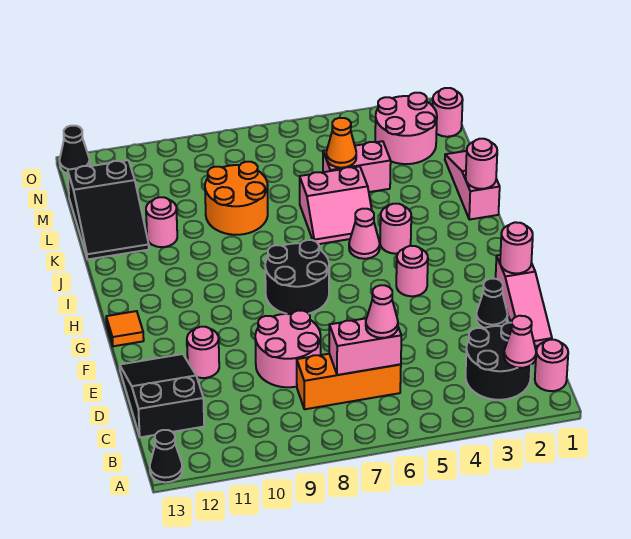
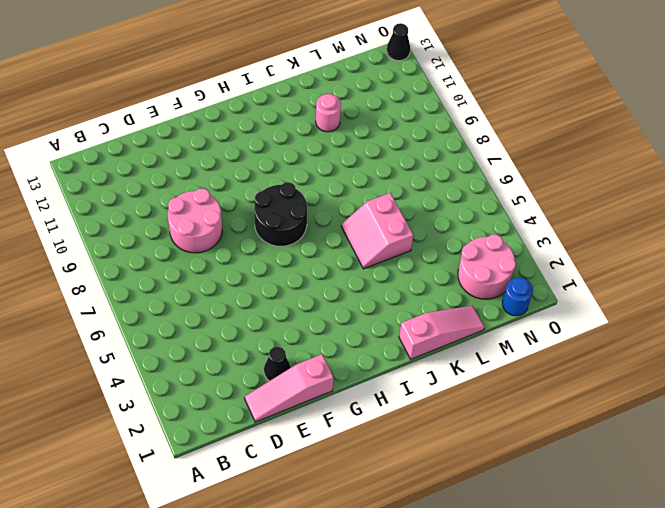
blue 1x1 round brick [502,277,533,316] -> pink 1x1 round brick [433,88,463,137]
none -> black 1x1 cone [150,430,182,482]
none -> pink 1x1 round brick [535,340,568,391]
none -> black 2x2 round brick [466,323,531,400]

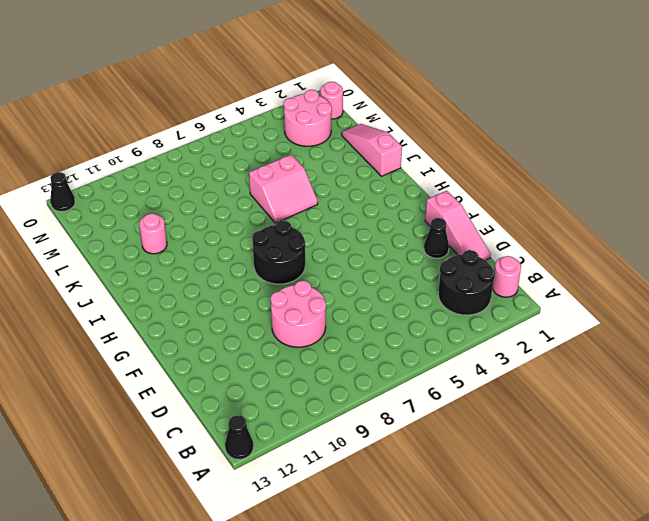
none -> orange 1x3 brick [297,354,401,409]
none -> black 2x3 slope [120,354,204,437]
none -> pink 1x1 round brick [187,327,219,378]

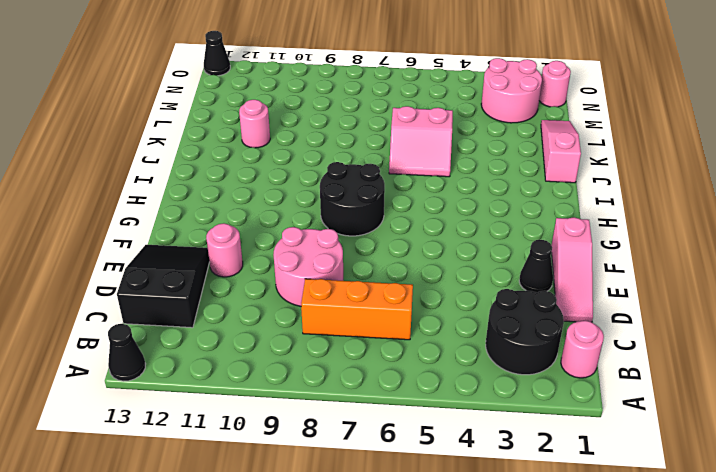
none -> pink 1x1 round brick [396,246,428,296]
none -> orange 1x1 tile [106,311,144,346]
none -> pink 1x1 round brick [380,204,411,254]

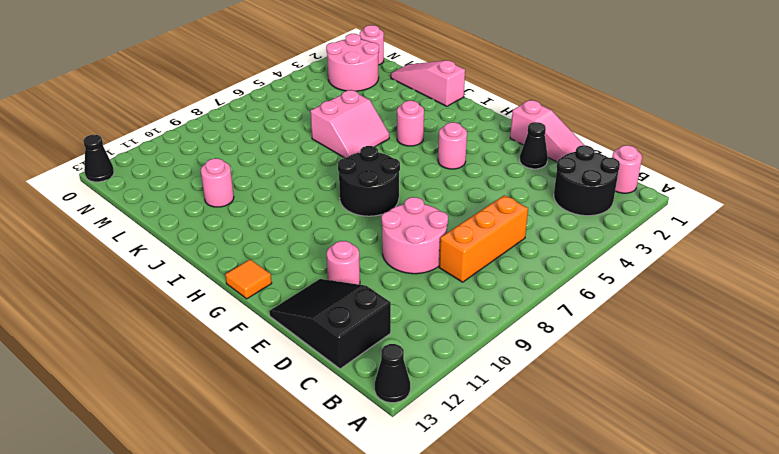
none -> pink 1x1 cone [349,209,380,259]
none -> orange 2x2 round brick [205,162,268,235]
none -> black 2x3 slope [68,160,149,260]

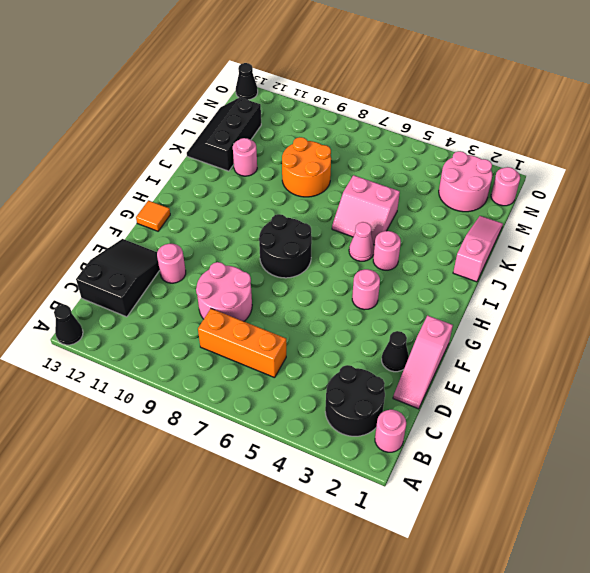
black 2x3 slope [187,98,261,171] -> black 2x3 slope turned to [68,160,149,260]
none -> pink 1x2 brick [323,141,391,192]
none -> pink 1x1 cone [504,316,536,368]
none -> pink 1x2 brick [329,318,401,375]

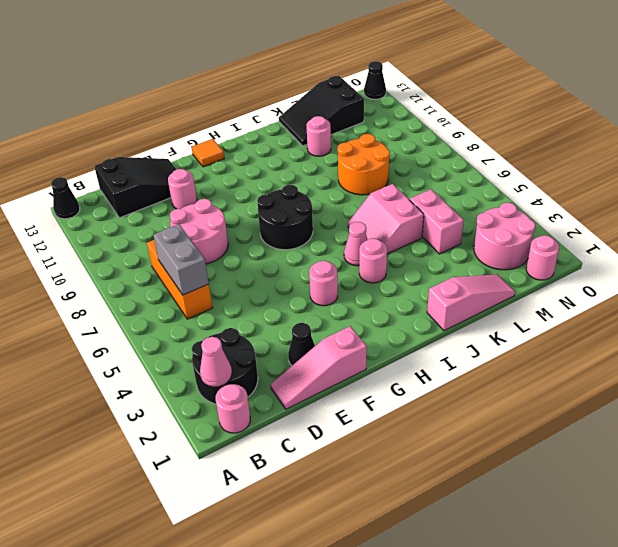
grey 1x2 brick [153,224,209,295] -> pink 1x2 brick [329,318,401,375]
none -> pink 1x1 round brick [500,222,533,273]
none -> pink 1x1 round brick [466,139,497,189]
none -> orange 1x1 cone [326,118,356,168]

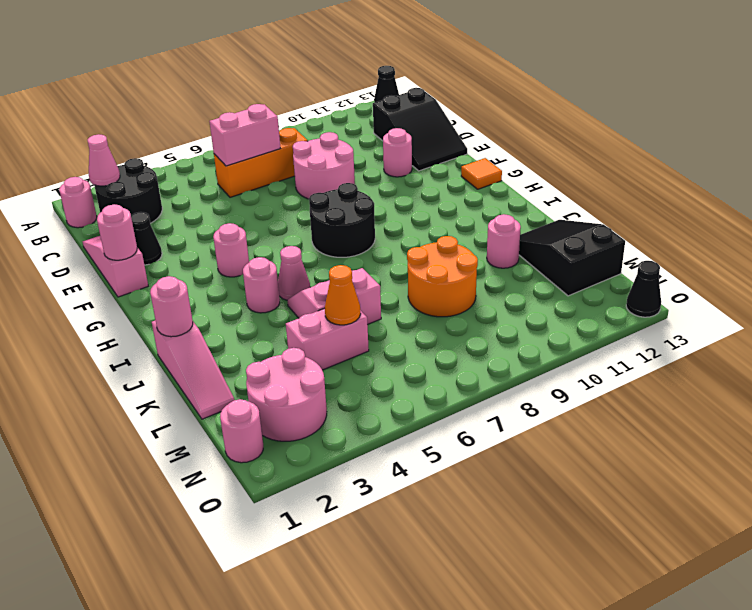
none -> pink 1x1 cone [366,285,398,338]

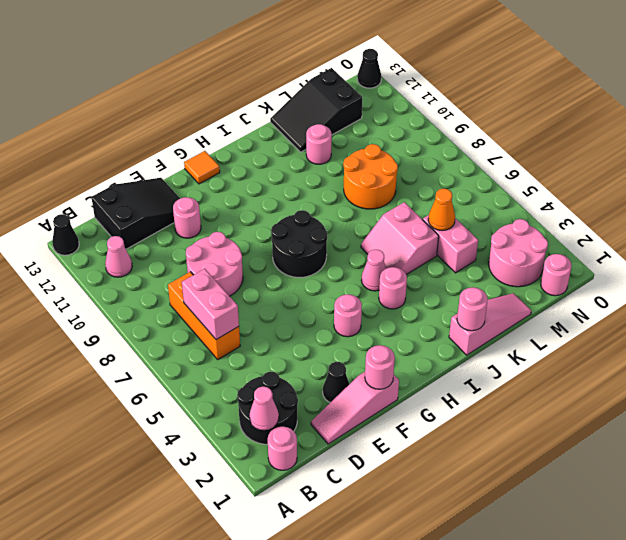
pink 1x1 cone [105,236,132,277] -> pink 1x1 cone moved to [366,285,398,338]

